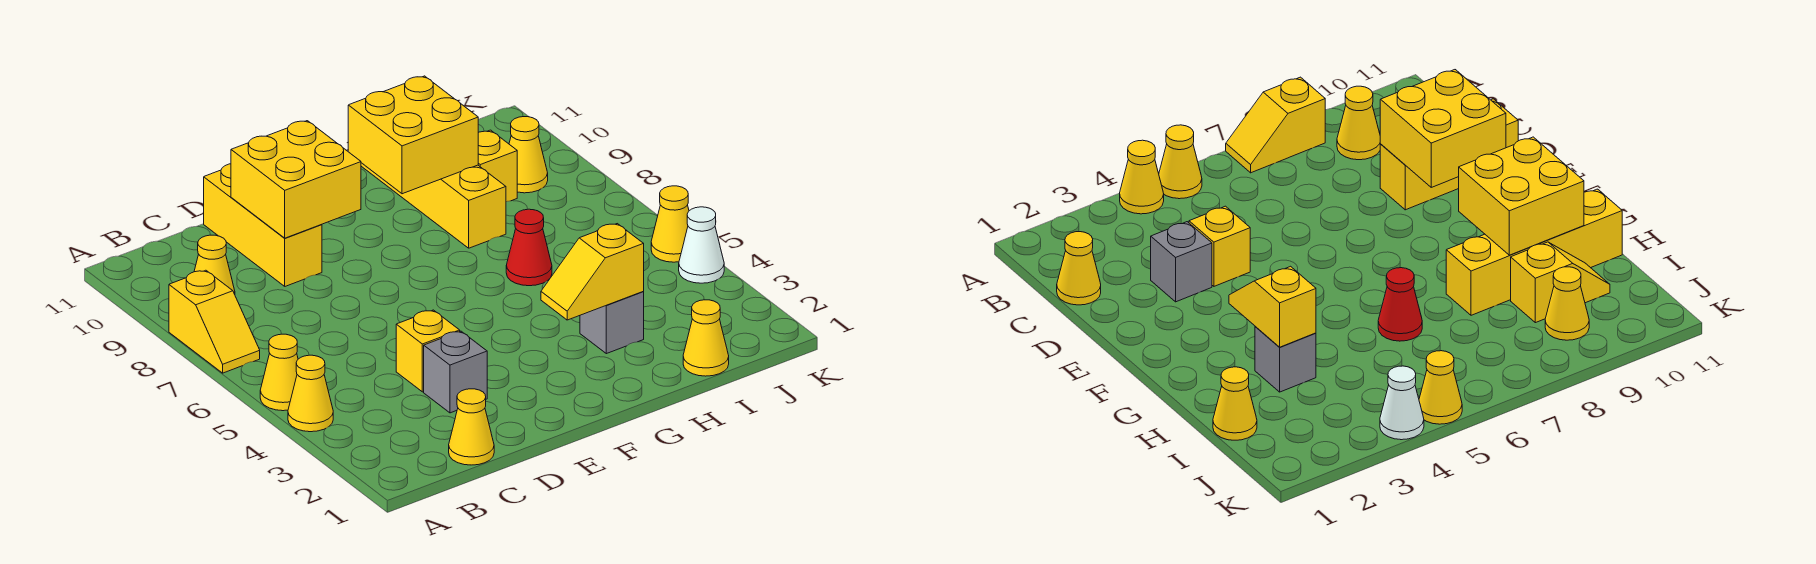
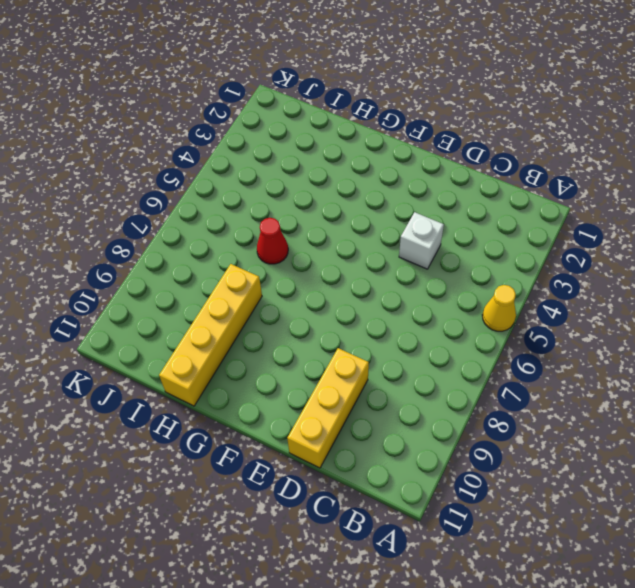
white 1x1 brick [399,212,444,269] -> yellow 1x1 brick [396,310,460,392]
none -> yellow 1x1 cone [288,355,333,432]
none -> yellow 1x2 slope [169,270,260,373]
none -> yellow 1x1 cone [194,235,235,294]

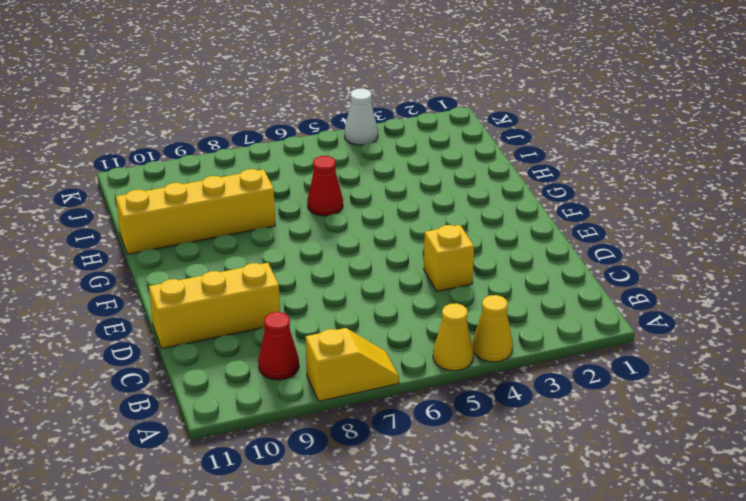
red 1x1 cone [258,312,299,380] -> yellow 1x1 cone [194,235,235,294]
none -> yellow 1x1 cone [449,389,494,465]
none -> grey 1x1 brick [424,331,487,413]
none -> grey 1x1 brick [580,292,644,354]

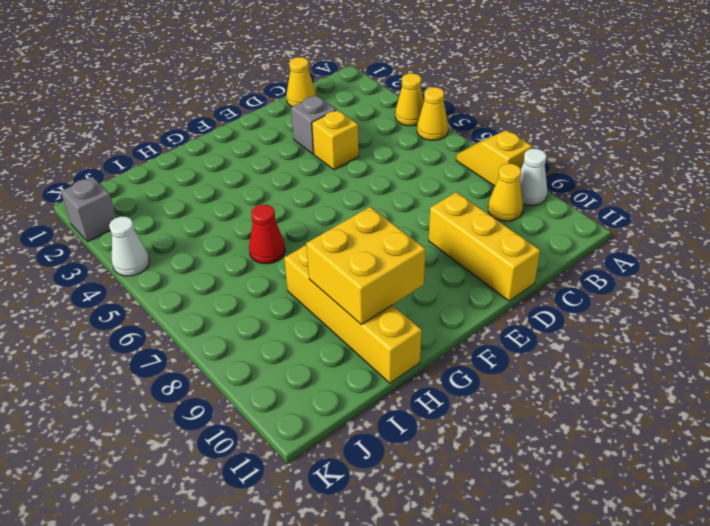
white 1x1 cone [520,149,547,205] -> none
grey 1x1 brick [61,177,116,242] -> grey 1x1 brick moved to [580,292,644,354]
none -> yellow 1x1 cone [683,300,729,376]
none -> yellow 1x2 slope [478,130,517,202]
none -> yellow 1x1 cone [509,117,548,193]

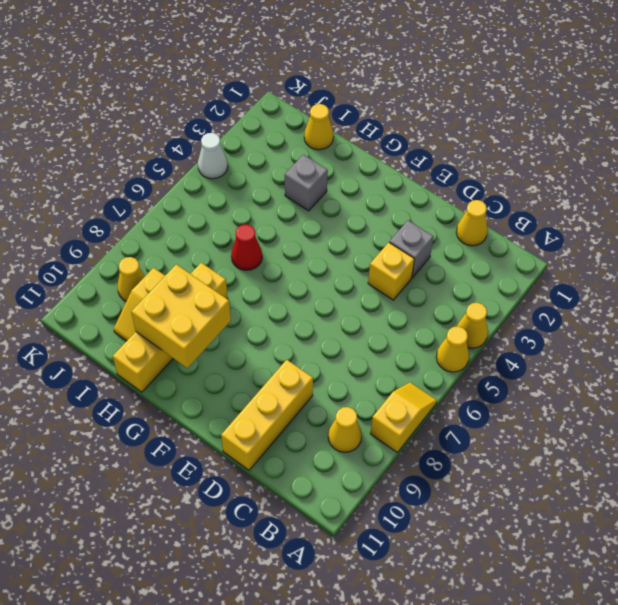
none -> yellow 1x1 cone [651,186,689,262]
none -> yellow 2x2 brick [231,121,361,238]
none -> yellow 1x2 slope [541,224,644,320]

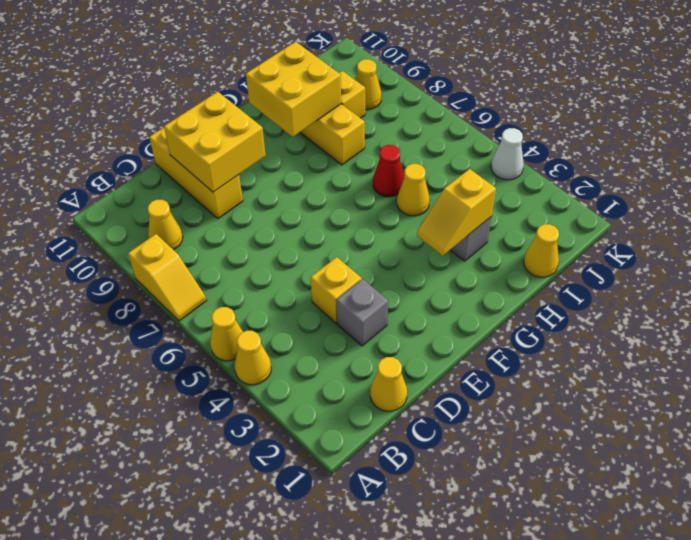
yellow 1x1 cone [397,164,430,216] -> yellow 1x1 cone moved to [651,186,689,262]

